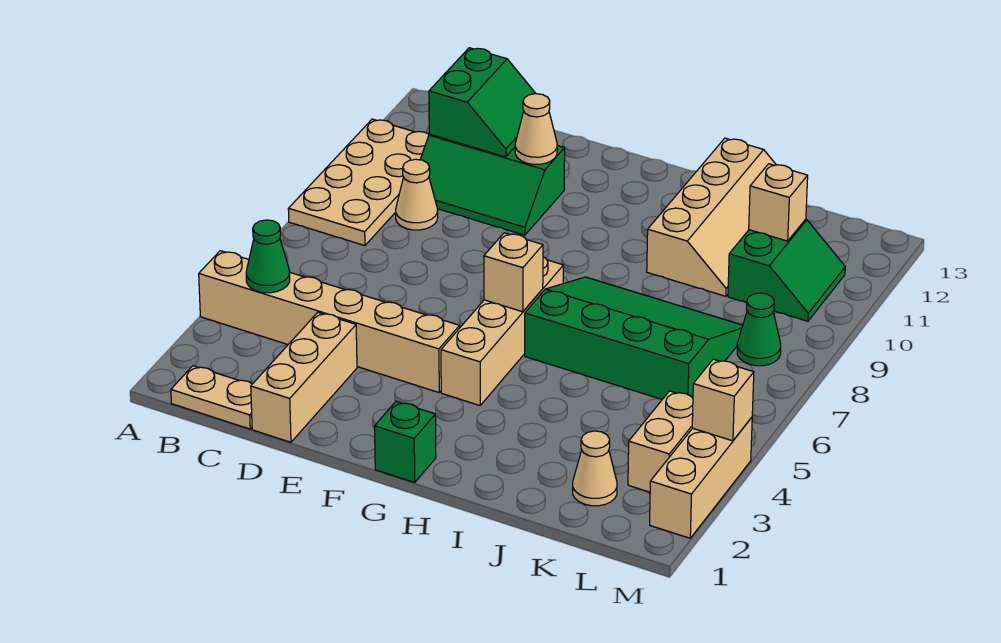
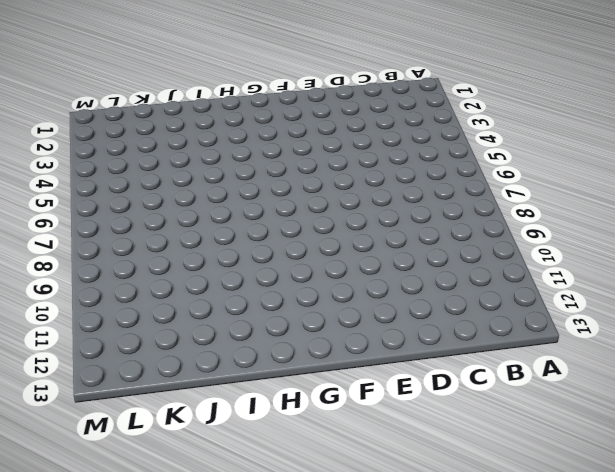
none -> tan 1x6 brick [199,251,460,392]
none -> tan 2x4 plate [288,119,429,246]
none -> tan 1x2 plate [171,366,252,429]

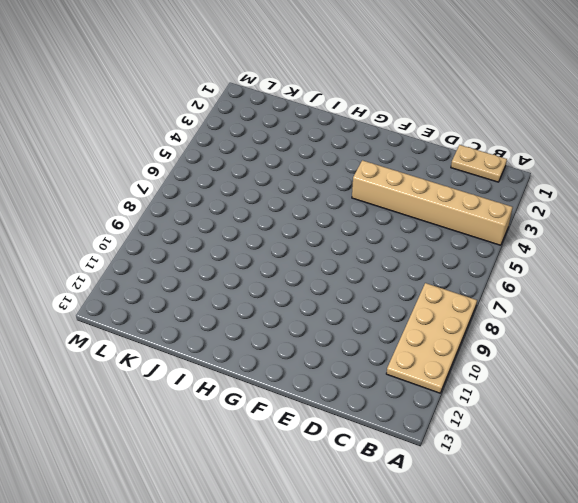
none -> tan 1x1 cone [396,159,438,230]
none -> green 2x3 slope [420,134,565,235]
none -> tan 1x3 brick [251,313,357,442]

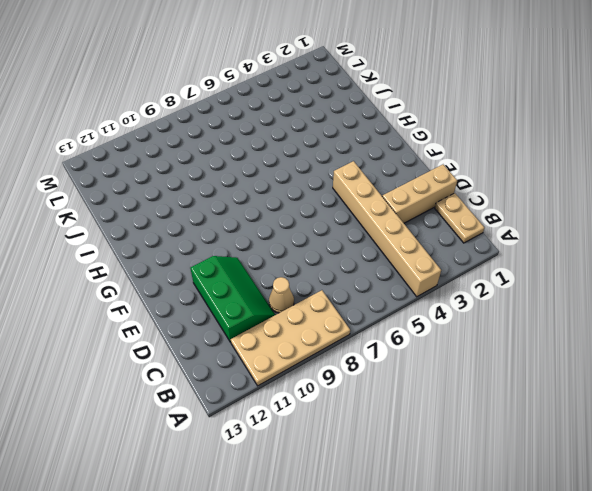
none -> green 1x1 brick [375,402,436,483]
none -> tan 1x4 brick [441,257,564,405]
none -> green 3x4 slope [525,277,743,399]

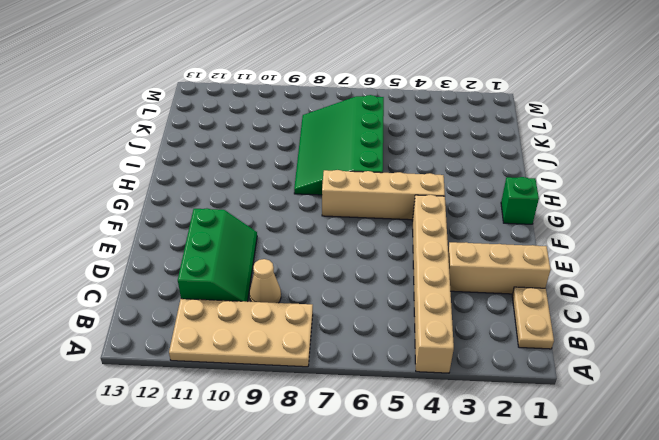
none -> tan 2x4 slope [647,138,776,296]
none -> tan 1x1 cone [573,431,617,506]
none -> green 2x2 slope [728,219,845,321]

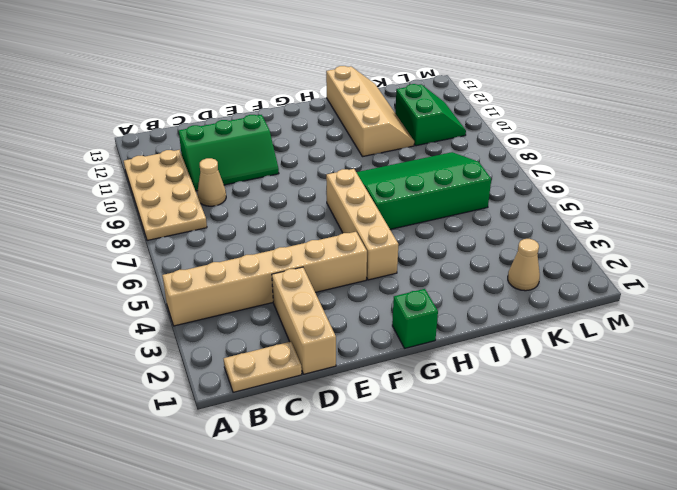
none -> tan 1x2 brick [628,391,693,492]
none -> green 1x1 cone [737,293,781,366]
none -> tan 1x3 brick [650,417,752,538]

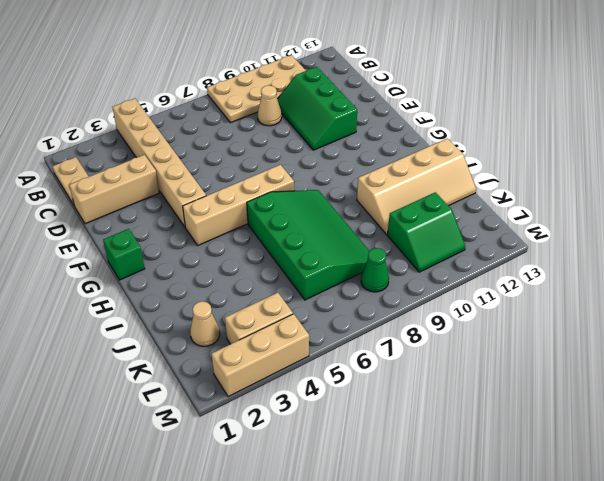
none -> green 1x1 cone [246,220,290,293]
none -> green 2x2 slope [429,48,536,157]
none -> tan 1x1 cone [515,94,557,164]

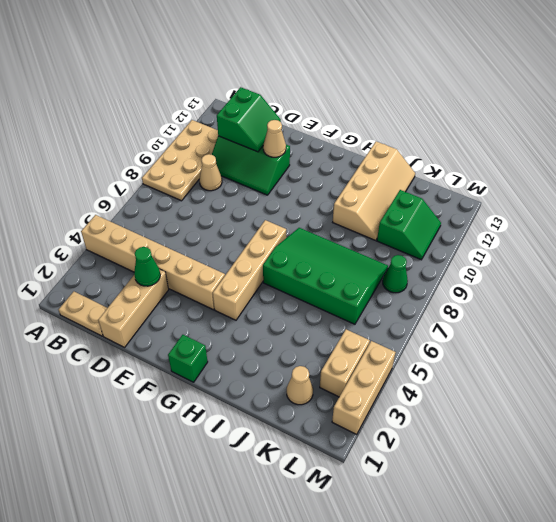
green 1x1 cone [134,247,160,286] -> green 1x1 cone moved to [246,220,290,293]
none -> tan 1x1 brick [484,233,543,312]
none -> tan 1x1 brick [749,164,808,241]
none -> tan 1x1 brick [692,359,754,441]

